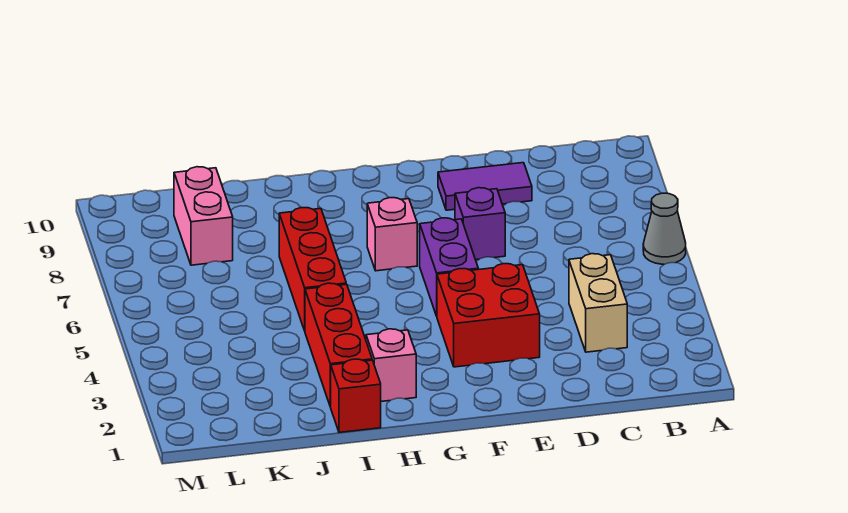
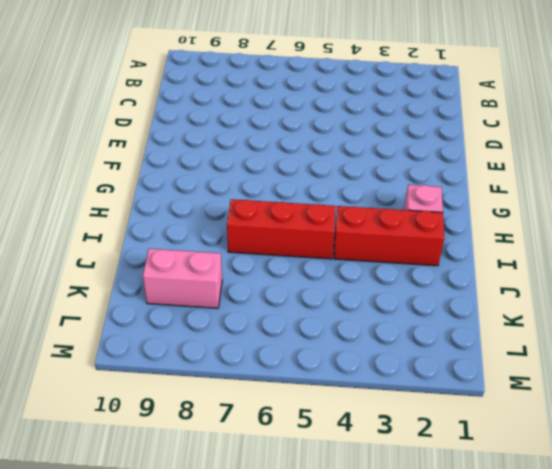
none -> grey 1x1 cone [643,193,686,264]
none -> tan 1x2 brick [569,254,627,352]
none -> purple 1x2 tile [438,163,532,210]

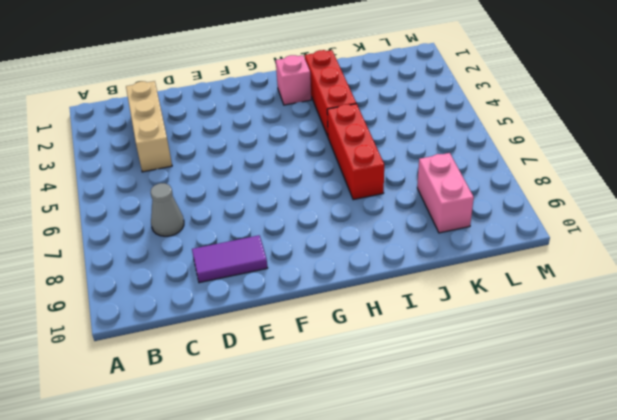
tan 1x3 brick [126,81,172,172] -> tan 1x2 brick [569,254,627,352]
grey 1x1 cone [151,183,184,236] -> grey 1x1 cone moved to [643,193,686,264]
none -> red 2x2 brick [437,264,540,367]
none -> purple 1x1 brick [455,188,505,260]
none -> purple 1x2 brick [420,218,478,316]

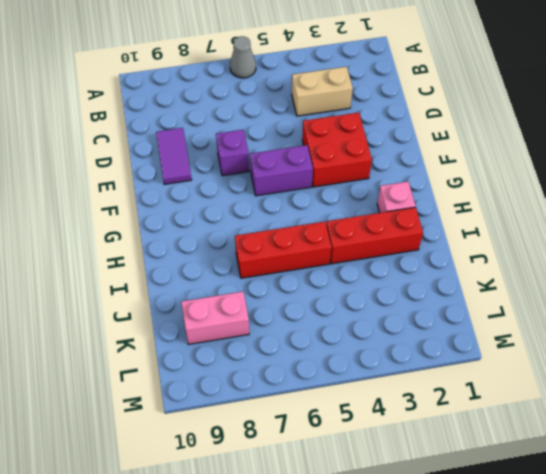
none -> pink 1x1 brick [367,198,417,271]
none -> red 1x1 brick [331,359,381,432]

